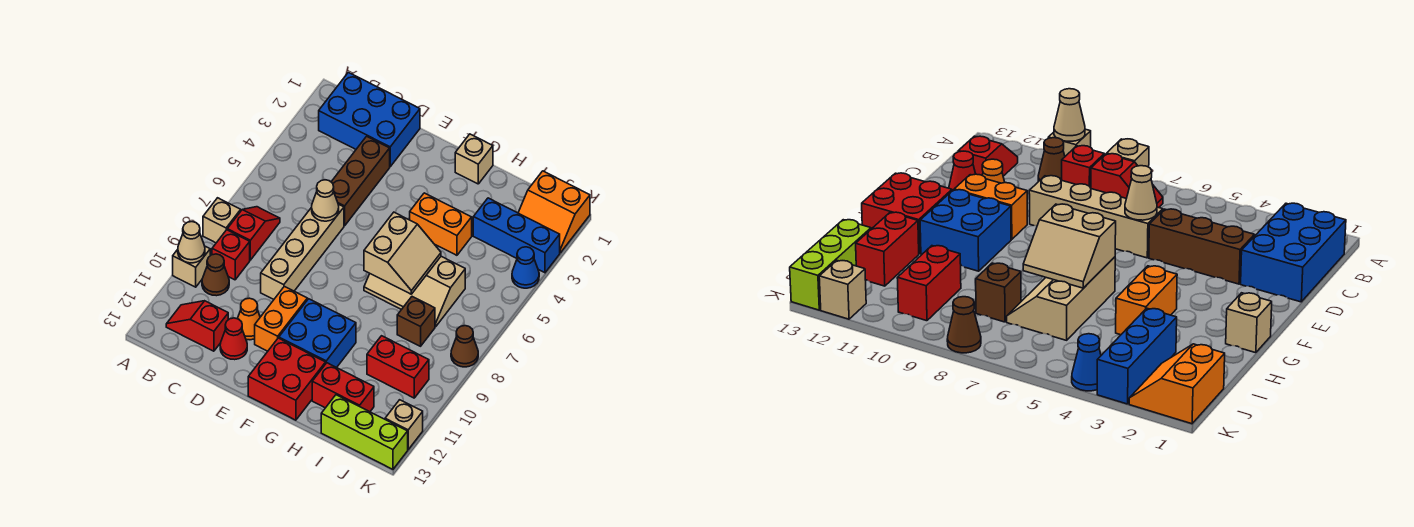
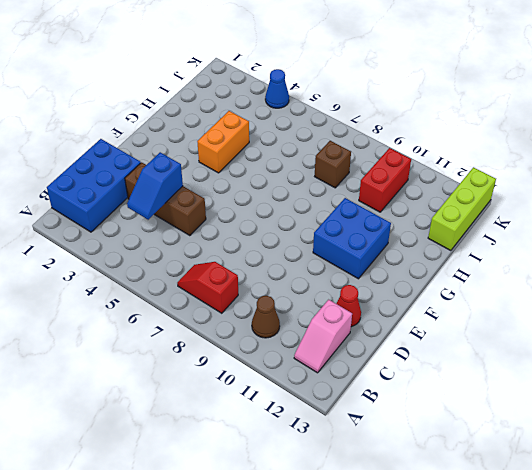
pink 1x2 slope [294,300,352,373] -> red 1x2 slope [166,301,228,351]
blue 1x2 slope [127,152,183,220] -> none
none -> tan 1x1 brick [203,198,241,243]
none -> tan 1x1 brick [173,246,210,287]
none -> red 1x1 brick [212,230,250,280]

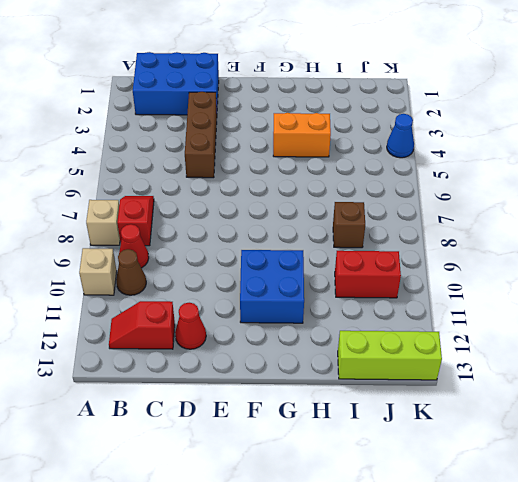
red 1x1 cone [119,224,149,268] -> red 1x1 brick [212,230,250,280]
none -> tan 1x4 brick [261,204,344,299]
none -> orange 1x1 cone [237,298,260,340]
none -> orange 1x2 brick [255,286,307,351]

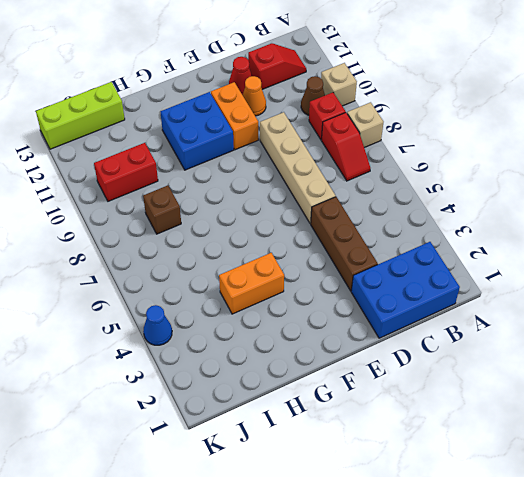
none -> red 2x2 brick [248,338,326,420]
none -> tan 1x1 brick [455,134,493,184]
none -> tan 2x3 slope [364,256,465,327]

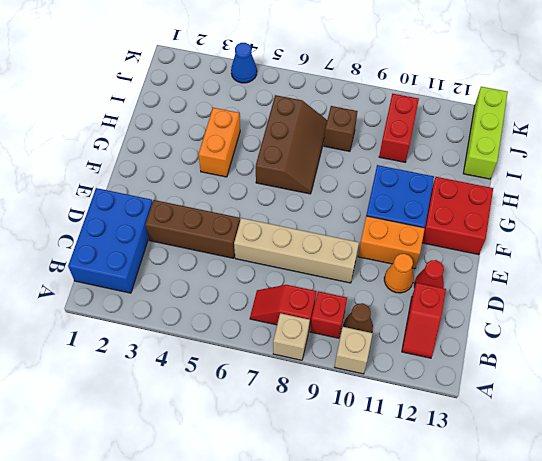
brown 2x3 slope [256,95,327,194] -> tan 2x3 slope [364,256,465,327]
none -> tan 1x1 brick [455,134,493,184]
none -> red 1x2 brick [312,363,374,412]
none -> blue 1x3 brick [473,198,560,273]

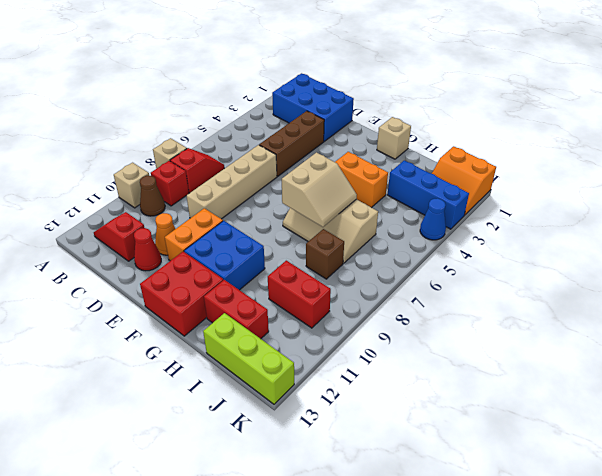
none -> brown 1x1 cone [451,326,478,367]
none -> tan 1x1 brick [385,400,423,450]
none -> tan 1x1 cone [178,222,205,263]

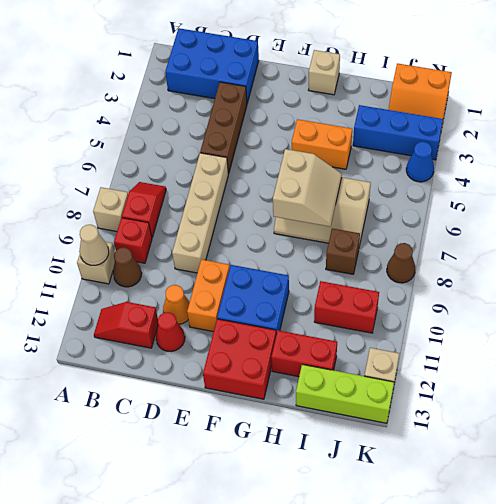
none -> tan 1x1 cone [312,180,339,221]

